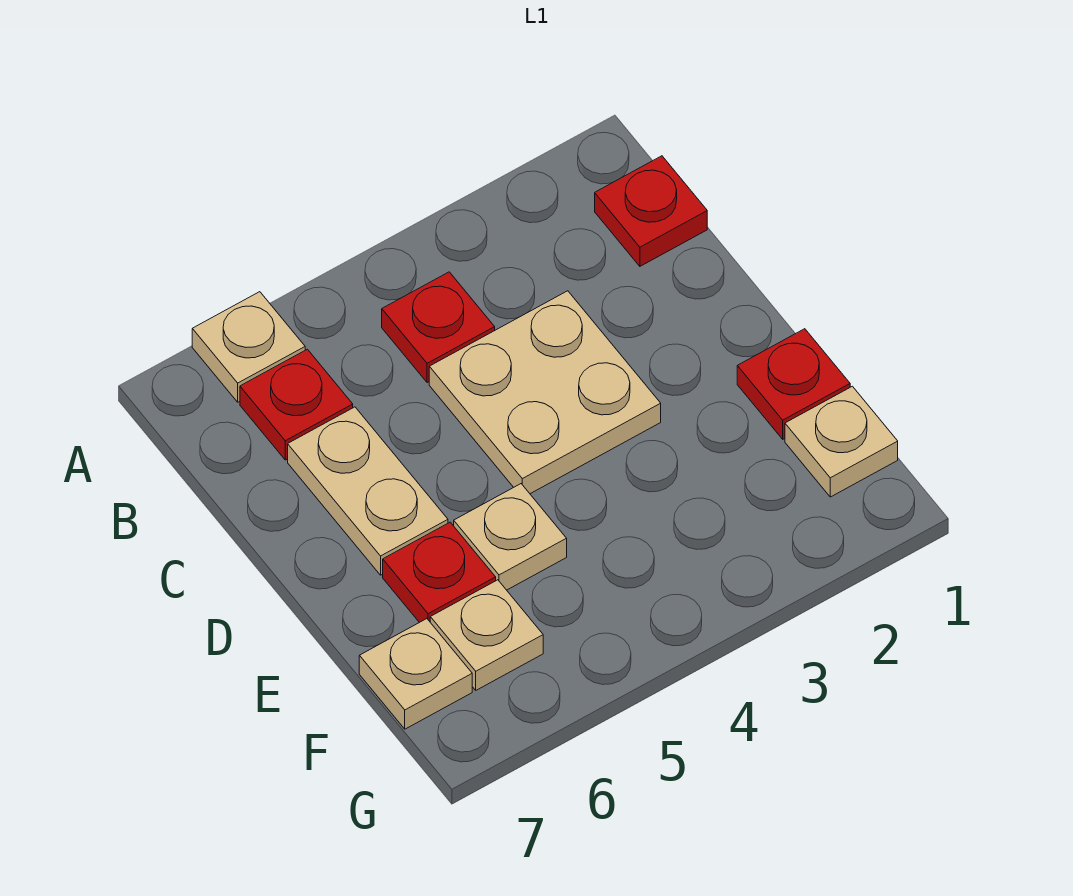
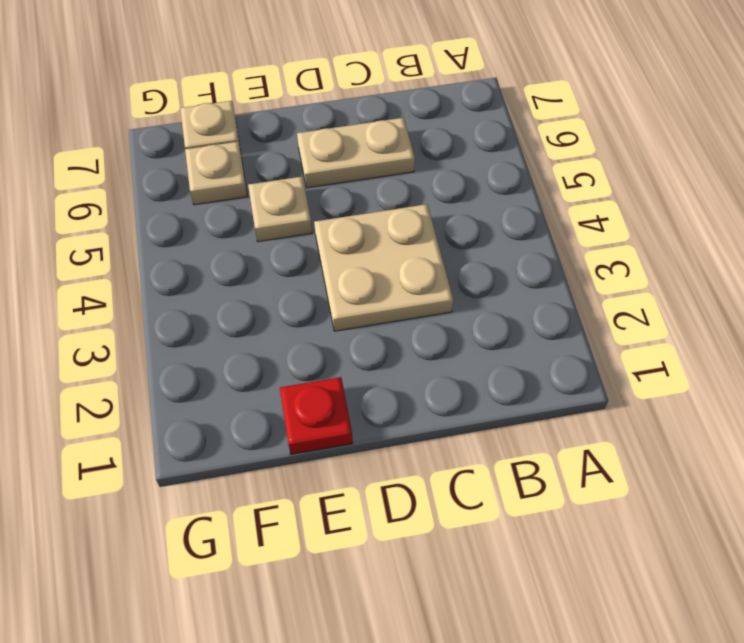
none -> tan 1x1 plate [192,292,305,402]
none -> red 1x1 plate [595,156,707,266]
none -> red 1x1 plate [382,272,495,383]

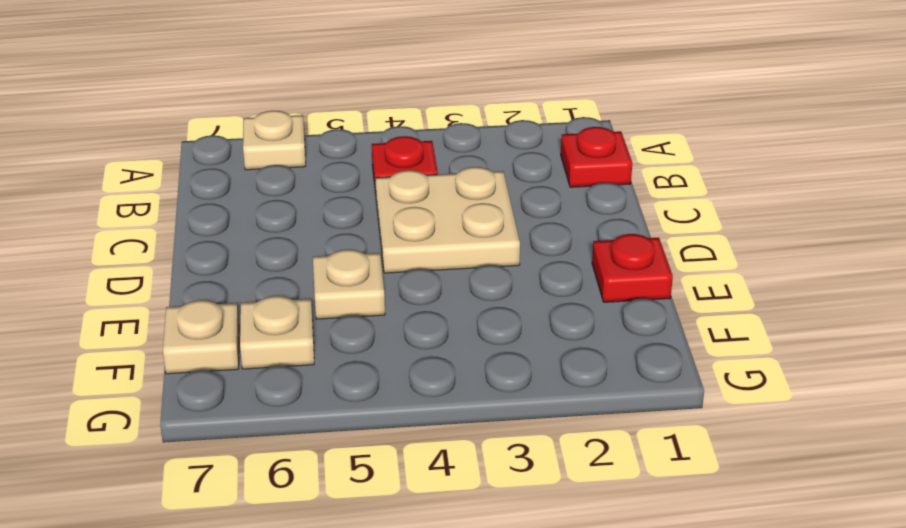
none -> red 1x1 plate [240,349,353,460]
none -> tan 1x2 plate [288,407,448,575]
none -> red 1x1 plate [383,522,496,623]

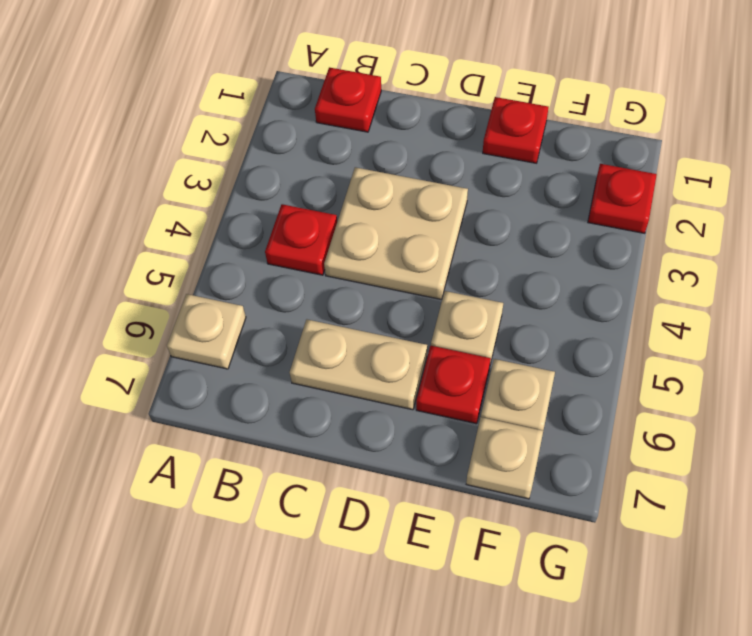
red 1x1 plate [588,164,657,233] -> red 1x1 plate moved to [240,349,353,460]
none -> tan 1x1 plate [785,386,898,497]

